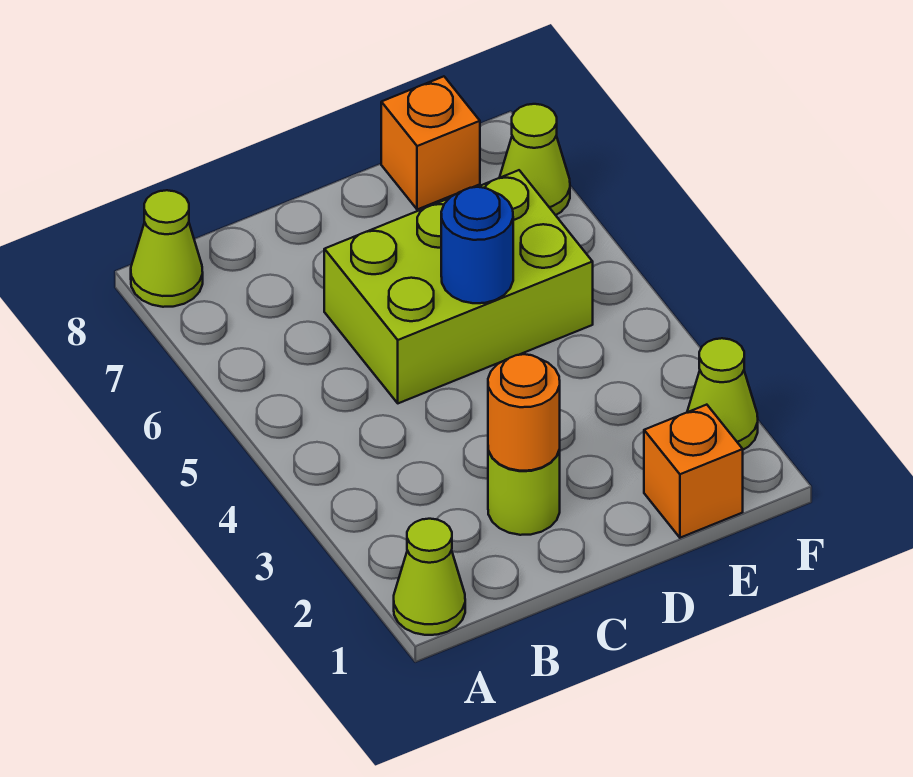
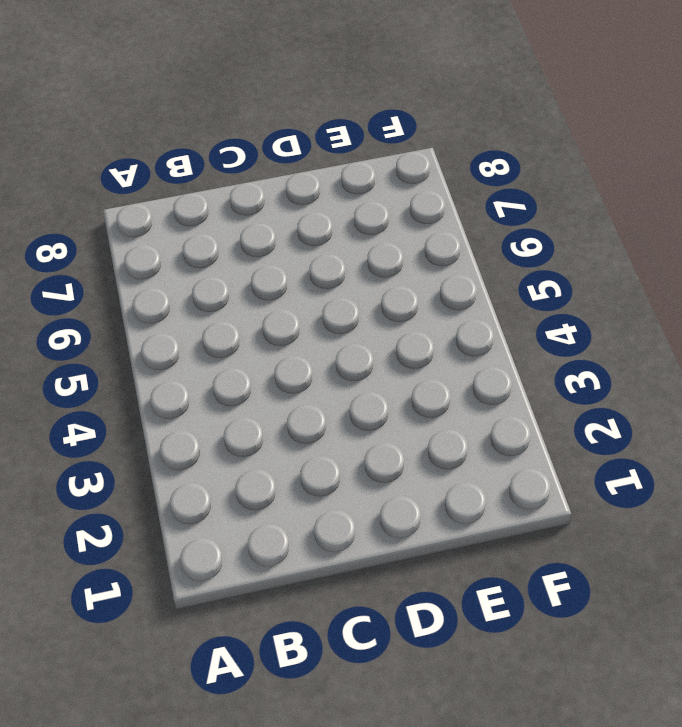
none -> lime 1x1 cone [394,519,465,635]
none -> lime 1x1 cone [131,190,203,307]

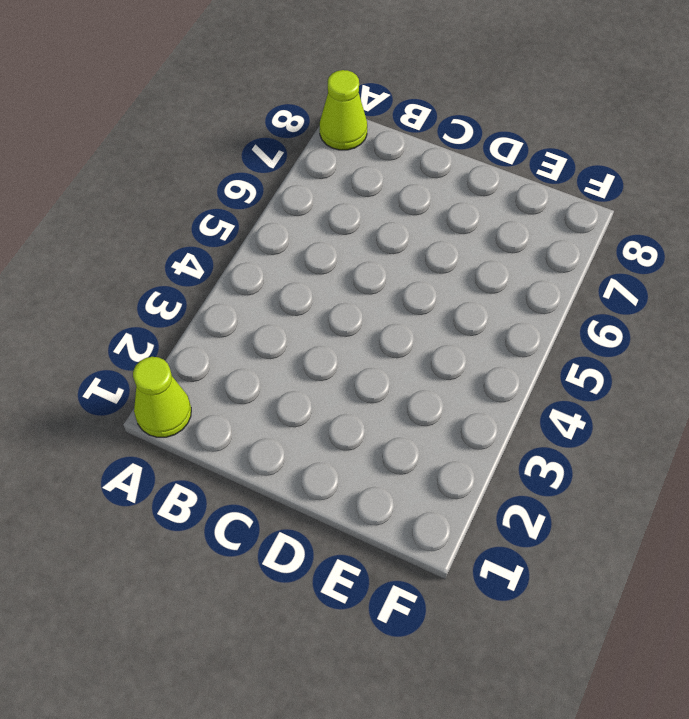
none -> lime 1x1 round brick [488,449,560,535]
none -> lime 2x3 brick [324,170,593,403]

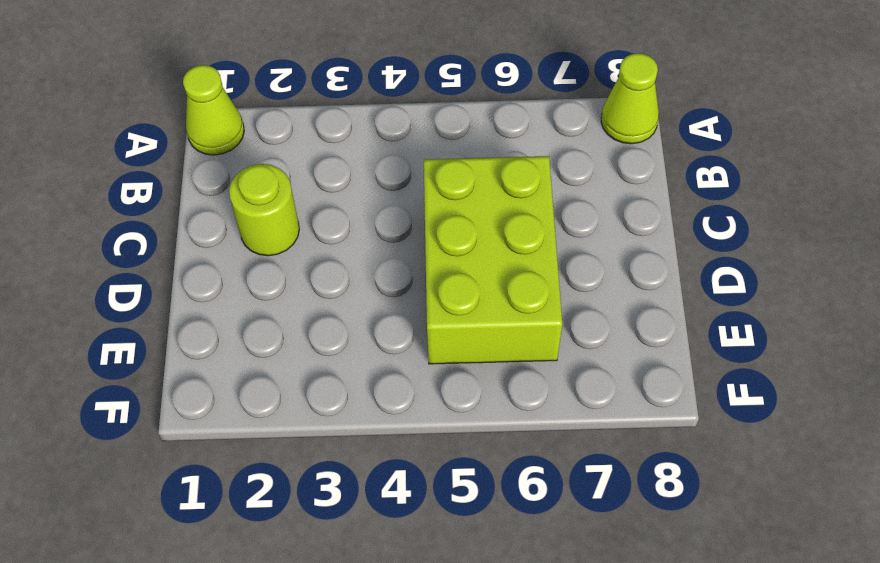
none -> orange 1x1 brick [644,405,743,538]
none -> orange 1x1 brick [381,76,480,210]

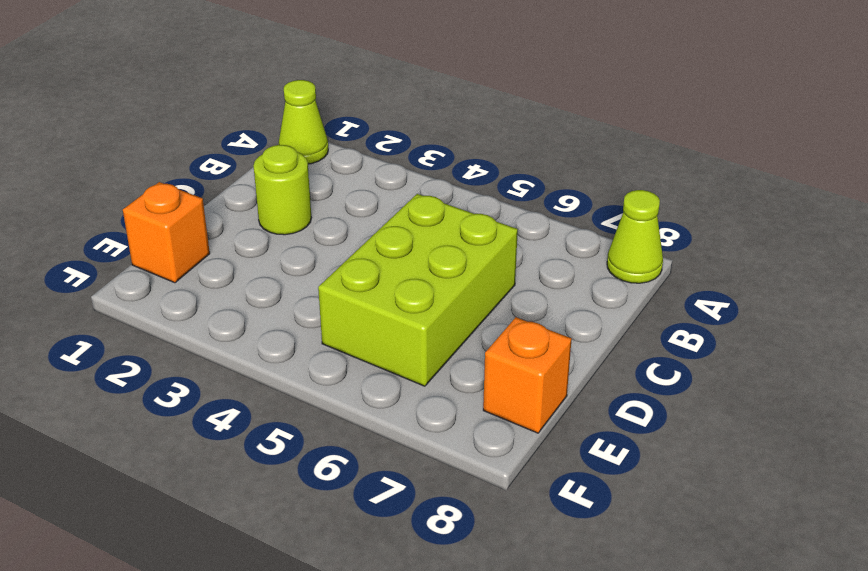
none -> lime 1x1 cone [687,338,758,450]
none -> lime 1x1 cone [499,104,570,215]

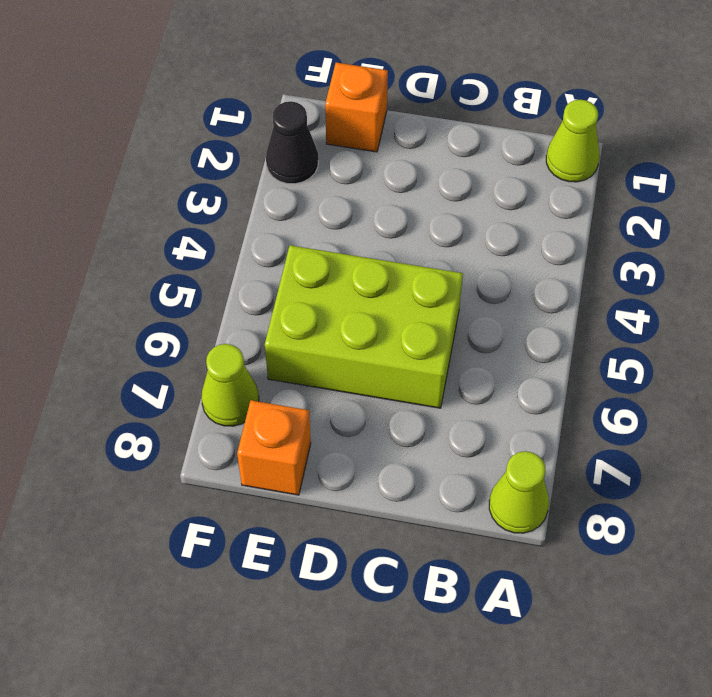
black 1x1 cone [266,101,318,184] -> lime 1x1 cone [687,338,758,450]
none -> lime 1x1 round brick [488,449,560,535]
none -> orange 1x1 round brick [488,354,560,471]

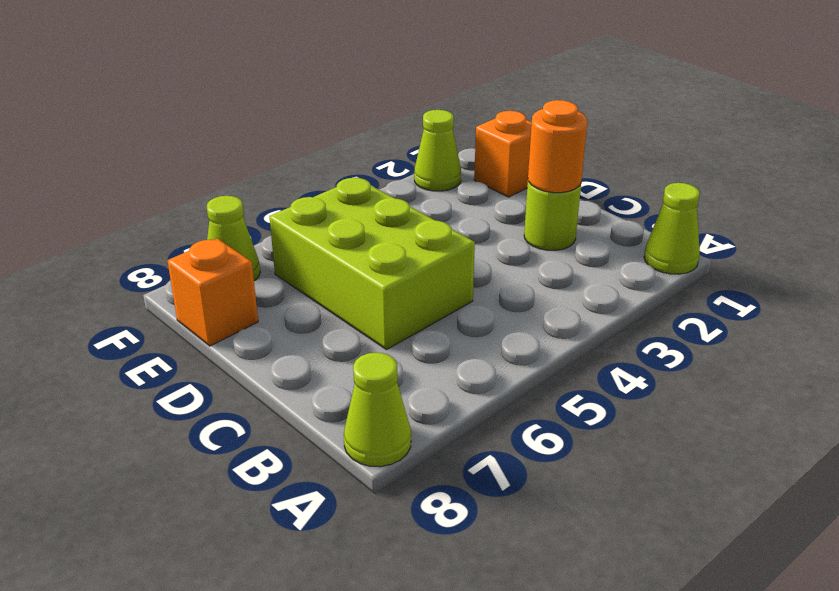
none -> blue 1x1 round brick [441,187,513,303]

